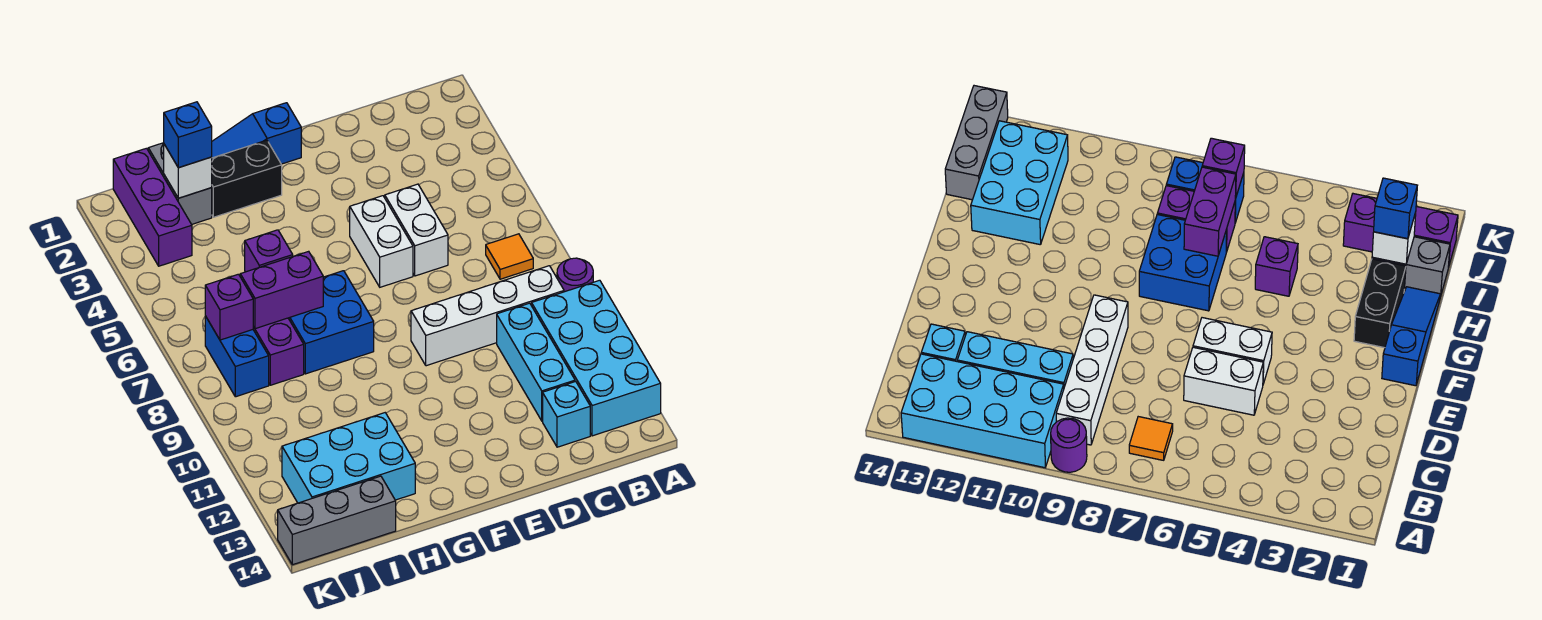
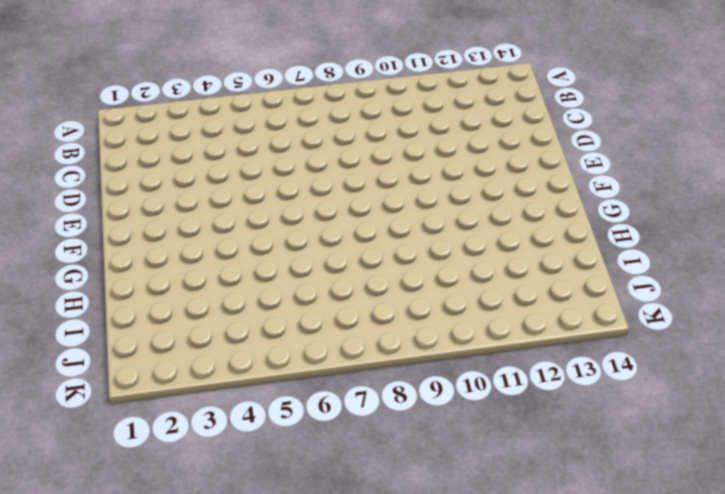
none -> purple 1x1 round brick [557,258,593,292]
none -> cyan 2x4 brick [532,280,661,436]
none -> orange 1x1 tile [486,234,533,279]

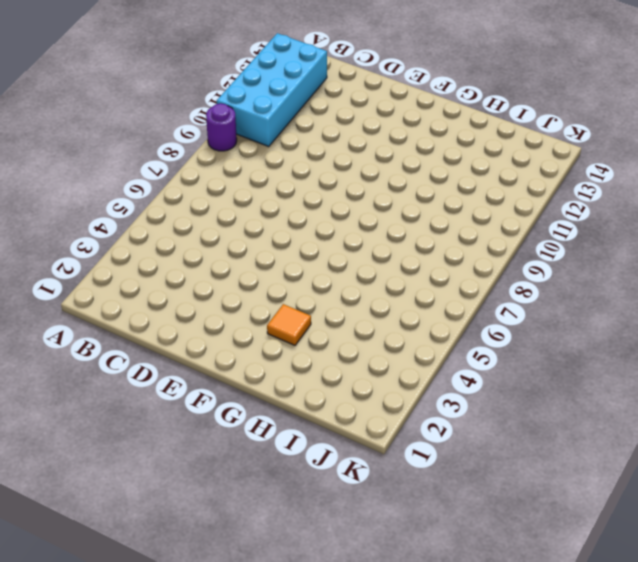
orange 1x1 tile [267,304,311,345] -> orange 1x1 tile moved to [486,234,533,279]
none -> white 1x4 brick [411,266,564,366]
none -> cyan 1x3 brick [497,303,575,421]
none -> cyan 1x1 brick [543,381,590,447]

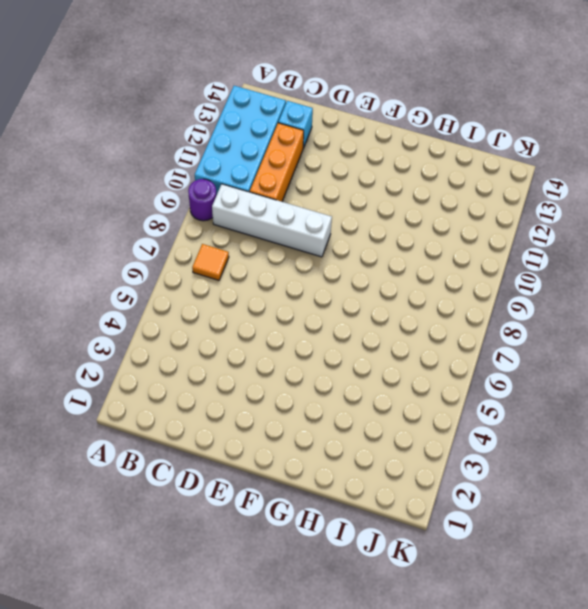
orange 1x3 brick [250,123,304,202] -> cyan 1x3 brick [497,303,575,421]
none -> white 1x2 brick [385,184,448,276]
none -> white 1x2 brick [350,196,413,287]
none -> blue 1x3 slope [212,103,301,164]

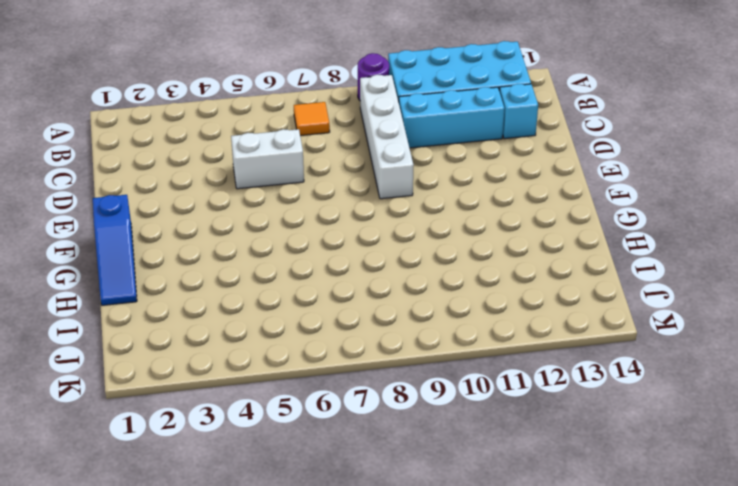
none -> white 1x2 brick [350,196,413,287]
none -> black 1x2 brick [211,140,282,217]
none -> blue 2x2 brick [288,271,374,374]

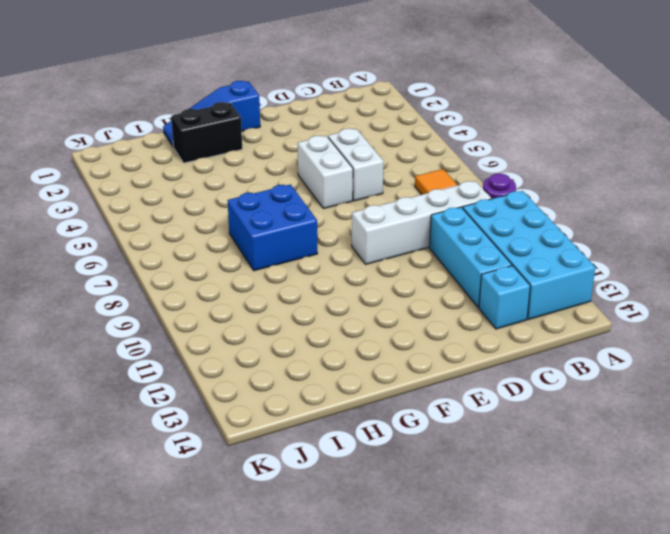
none -> purple 1x1 brick [245,230,293,272]
none -> cyan 2x3 brick [282,413,415,503]
none -> grey 1x2 brick [148,143,212,224]

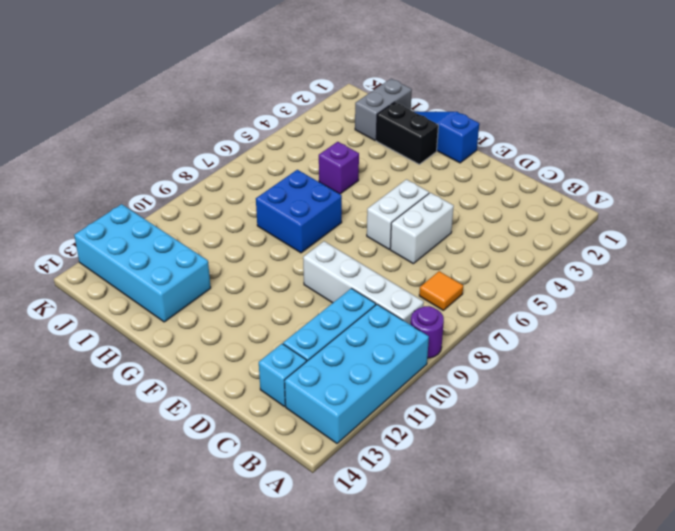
cyan 2x4 brick [74,204,211,322] -> cyan 2x3 brick [282,413,415,503]
none -> purple 1x2 brick [253,318,304,385]
none -> grey 1x3 brick [278,476,396,565]
none -> purple 1x3 brick [113,148,192,266]

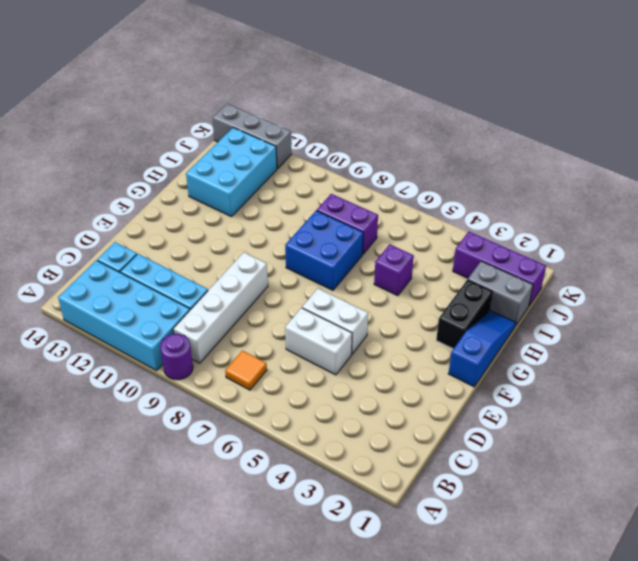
grey 1x3 brick [212,104,292,169] -> grey 1x3 brick turned to [278,476,396,565]
none -> blue 1x2 brick [205,316,269,397]
none -> purple 1x2 brick [240,251,323,329]
none -> white 1x1 brick [164,144,212,198]

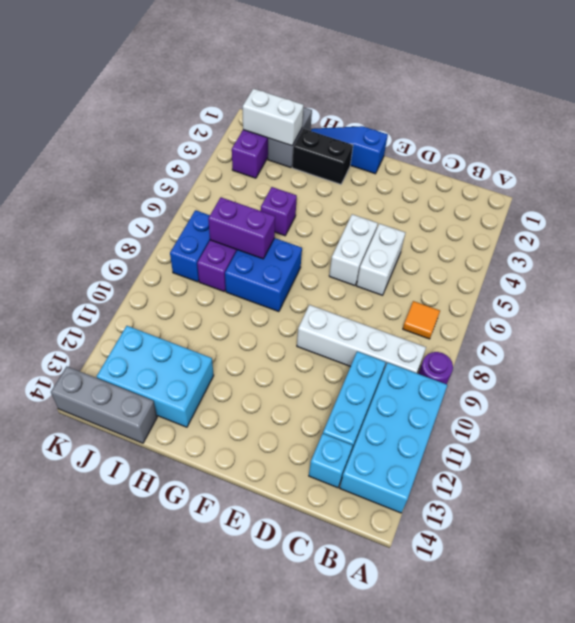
white 1x2 brick [243,89,304,146] -> white 1x1 brick [164,144,212,198]
none -> purple 1x1 brick [205,274,253,340]
none -> blue 1x1 brick [164,102,212,168]

